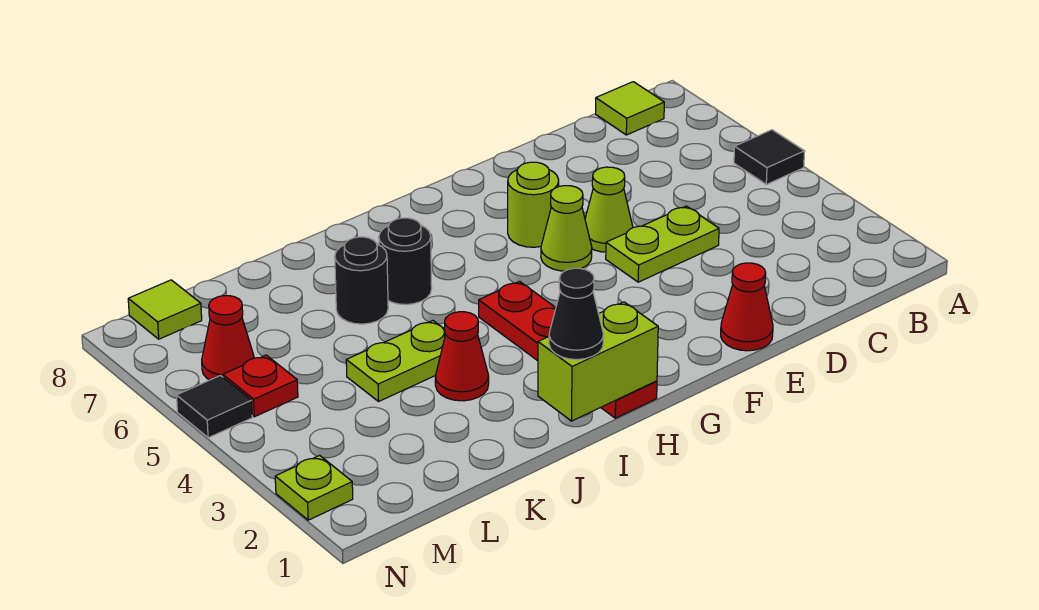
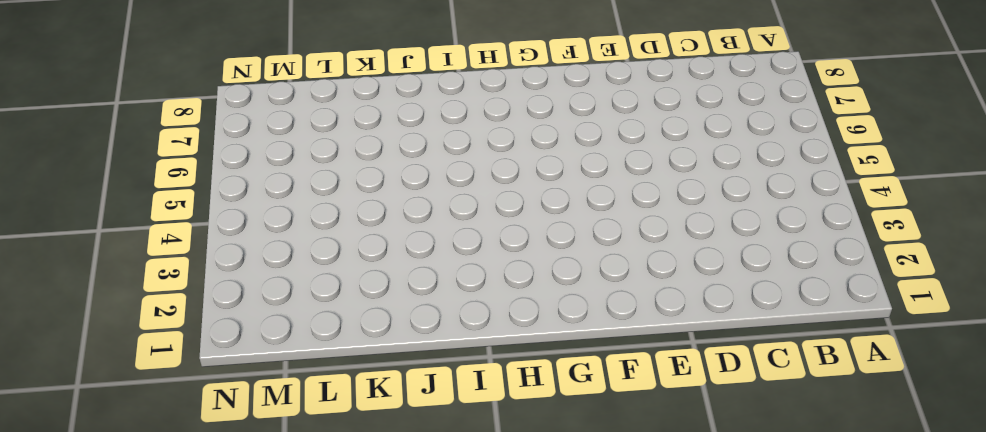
none -> black 1x1 tile [734,130,805,184]
none -> lime 1x1 tile [596,82,664,135]
none -> lime 1x2 plate [606,206,719,282]

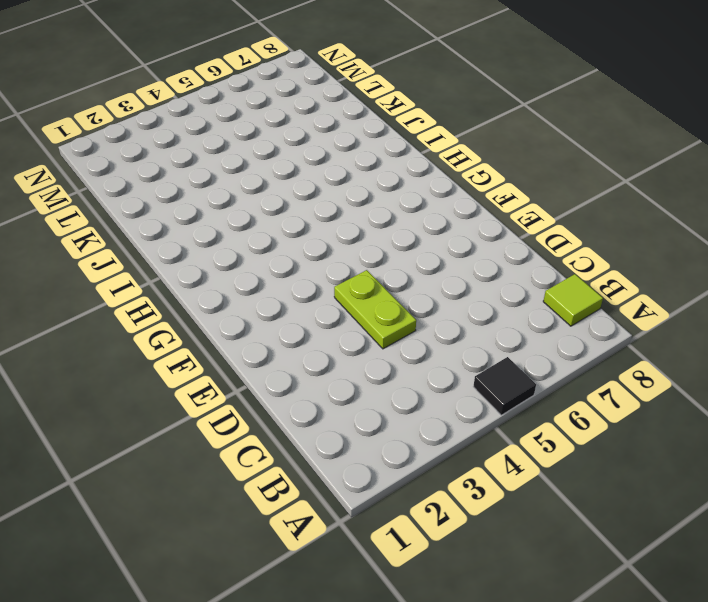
none -> red 1x1 cone [721,263,773,351]
none -> lime 1x1 cone [585,167,633,252]
none -> lime 1x1 cone [541,186,592,271]

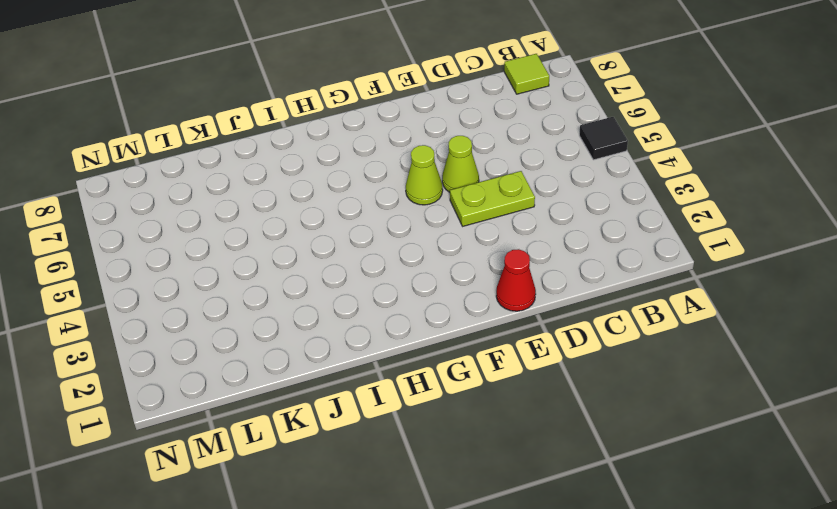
none -> lime 1x1 round brick [508,162,559,247]
none -> red 1x4 plate [479,281,657,418]
none -> black 1x1 round brick [379,218,432,305]

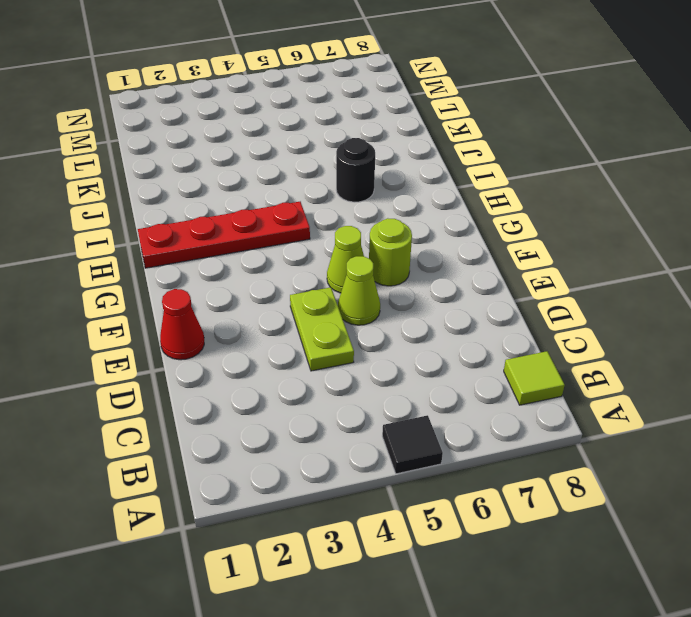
none -> red 1x1 cone [435,312,489,401]
none -> lime 1x2 plate [346,321,445,401]
none -> black 1x1 round brick [335,237,388,324]

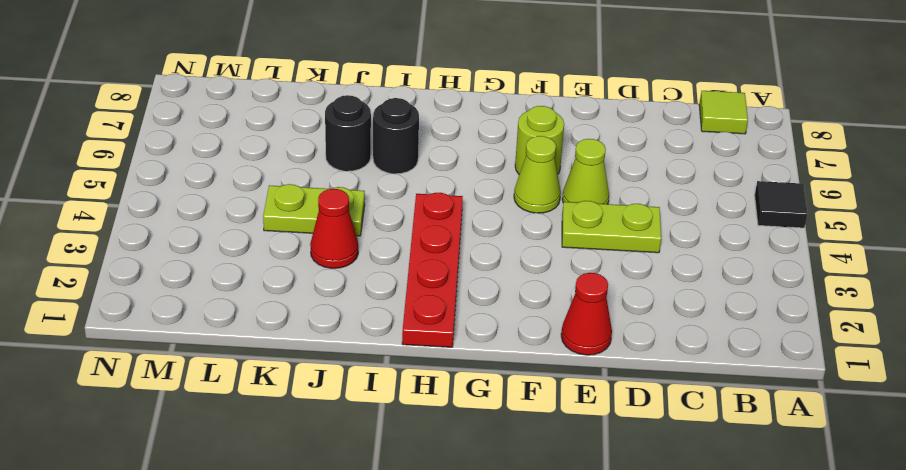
none -> red 1x1 plate [223,355,298,417]
none -> red 1x1 cone [202,296,254,380]
none -> lime 1x1 tile [128,280,202,339]

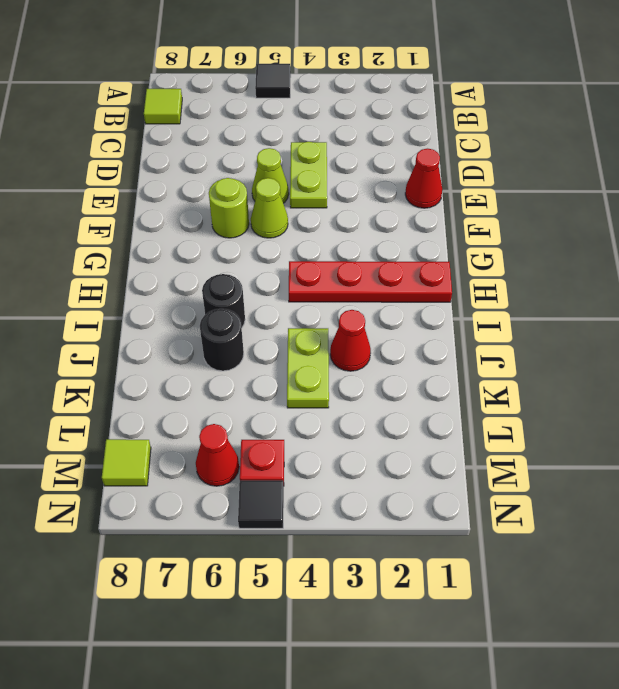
none -> lime 1x1 plate [275,455,353,520]
none -> lime 1x2 brick [538,302,658,421]
none -> black 1x1 cone [549,268,603,360]

